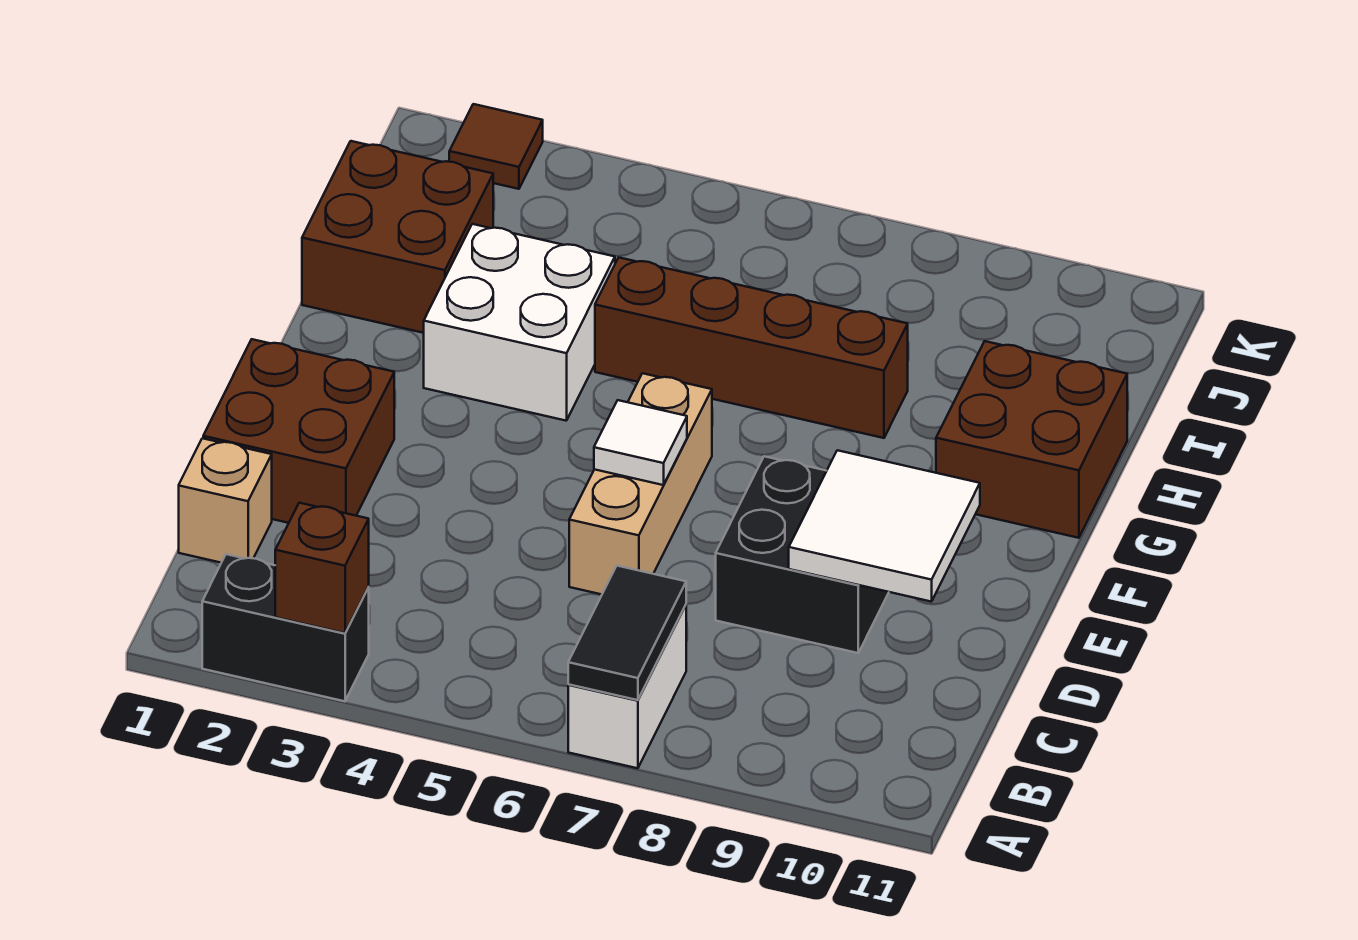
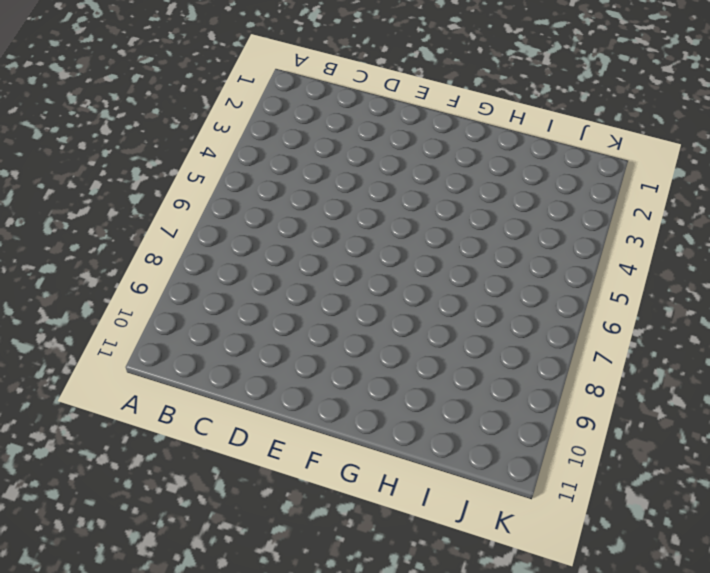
none -> black 1x2 brick [202,554,369,701]
none -> white 1x2 brick [568,605,686,768]
none -> tan 1x1 brick [179,438,272,563]

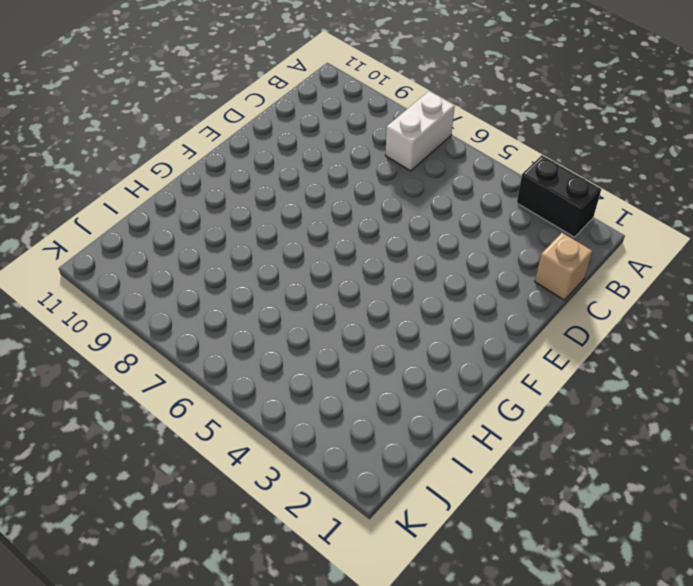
none -> brown 2x2 brick [203,339,394,523]
none -> tan 1x3 brick [569,373,712,594]
none -> black 2x2 brick [716,456,889,653]

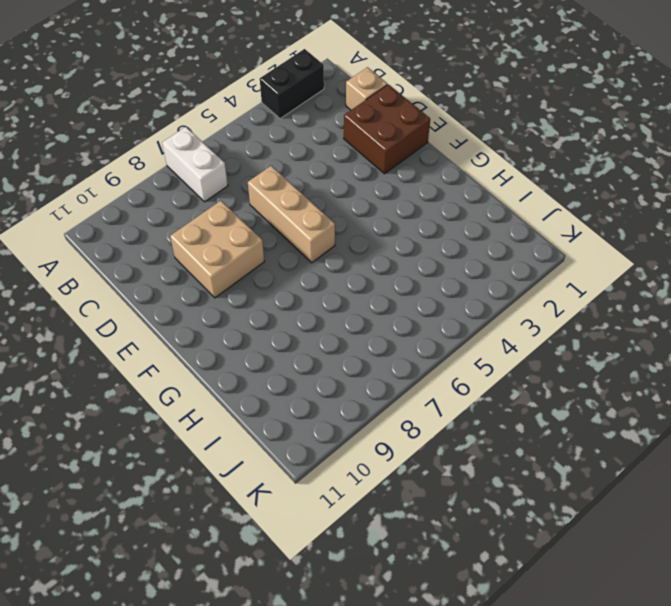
tan 2x2 brick [170,201,264,298] -> black 2x2 brick [716,456,889,653]
none -> white 2x2 brick [424,224,615,421]
none -> brown 2x2 brick [936,341,1127,538]
none -> brown 2x2 brick [302,141,493,333]

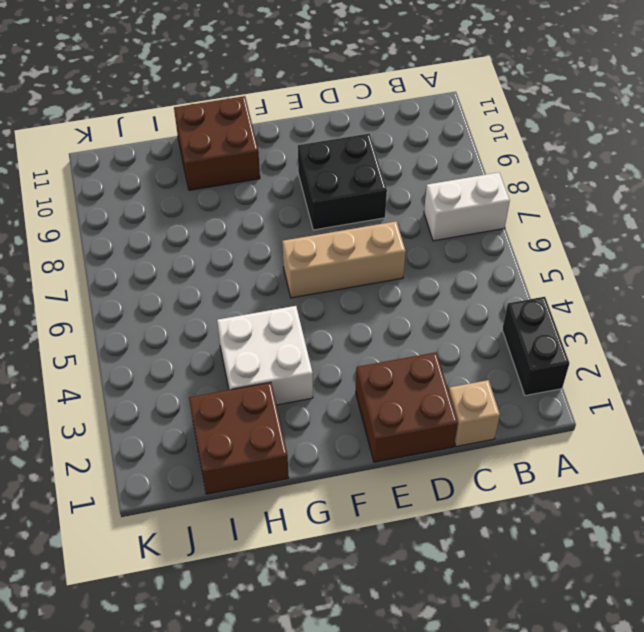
none -> brown 1x4 brick [595,258,908,438]
none -> brown 1x1 tile [449,104,543,189]
none -> brown 1x1 brick [275,503,369,633]

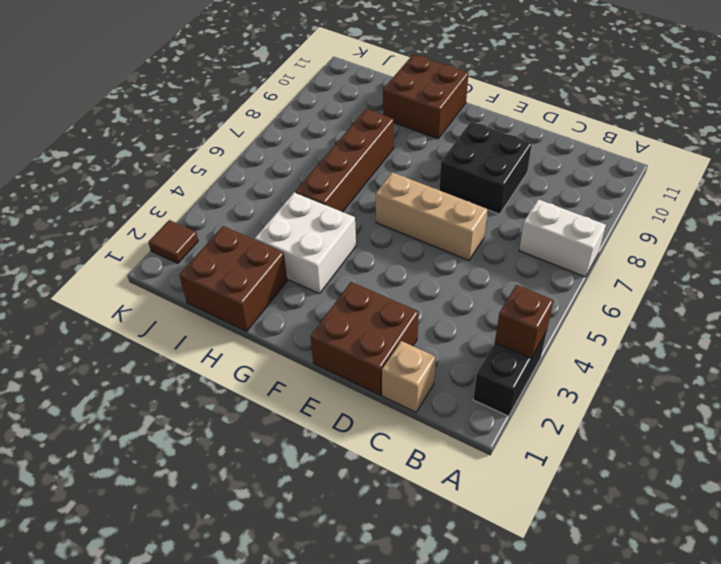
none -> black 1x2 tile [568,566,686,700]
none -> white 2x2 tile [789,450,980,602]
none -> white 1x1 tile [594,400,687,485]

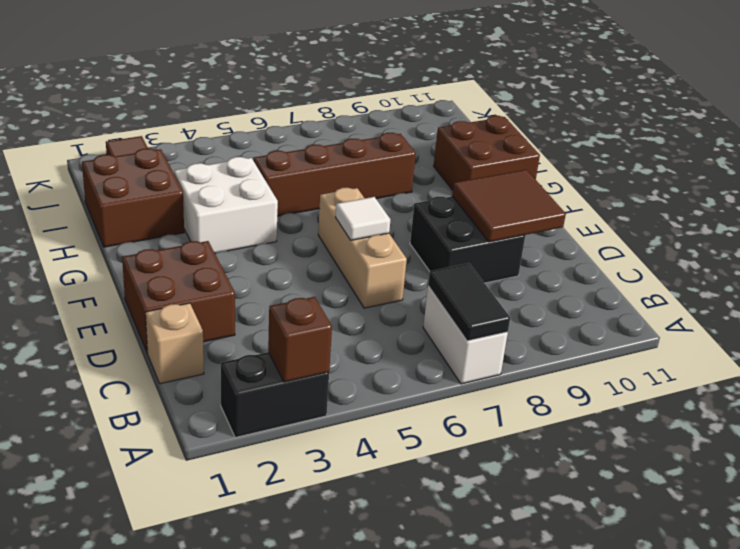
brown 2x2 tile [452,170,566,242] -> white 2x2 tile [789,450,980,602]

